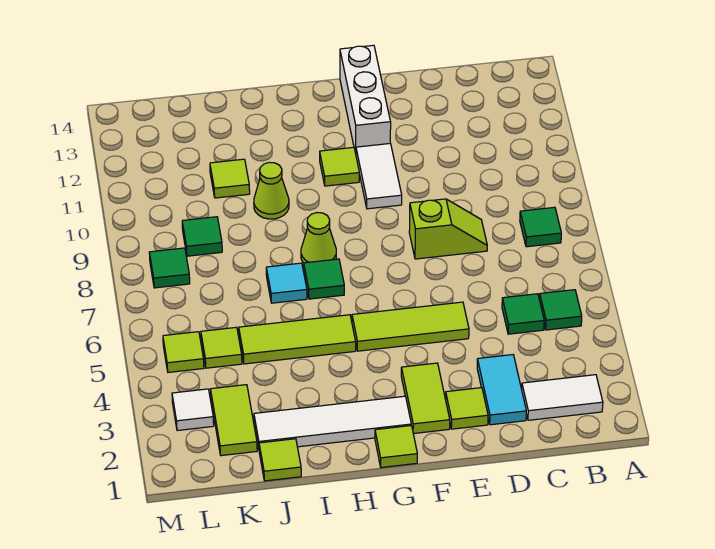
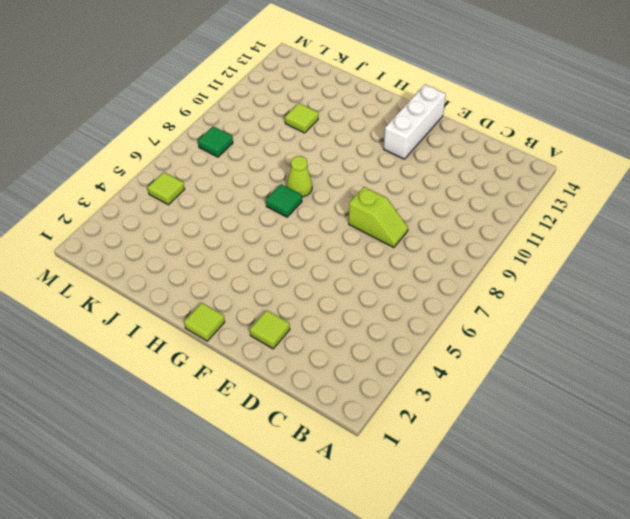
none -> white 1x2 tile [522,375,603,420]
none -> green 1x1 tile [539,290,582,330]
none -> green 1x1 tile [520,207,561,247]

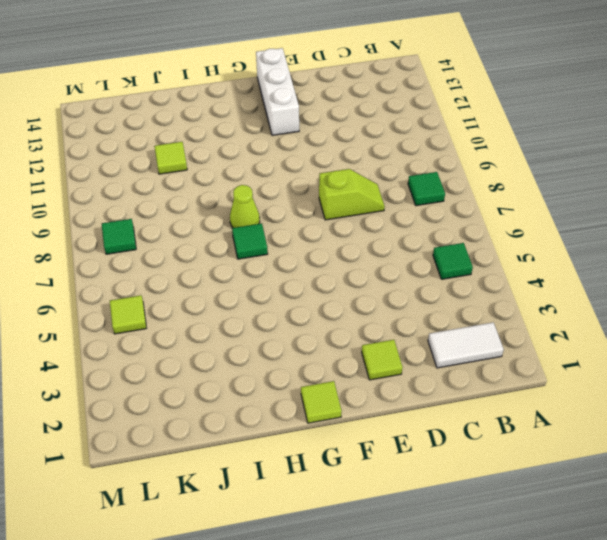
none -> green 1x1 tile [502,294,544,334]
none -> cyan 1x2 tile [477,355,526,425]
none -> lime 1x3 tile [352,302,469,351]

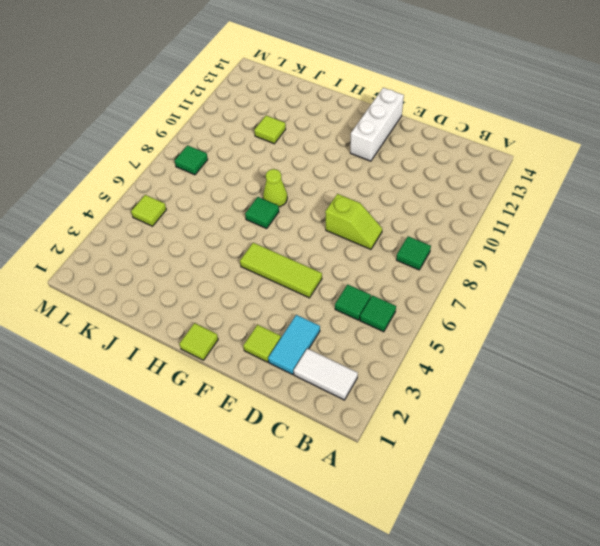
none -> lime 1x2 tile [401,363,450,434]
none -> white 1x2 tile [356,143,402,209]
none -> white 1x4 tile [254,396,411,448]

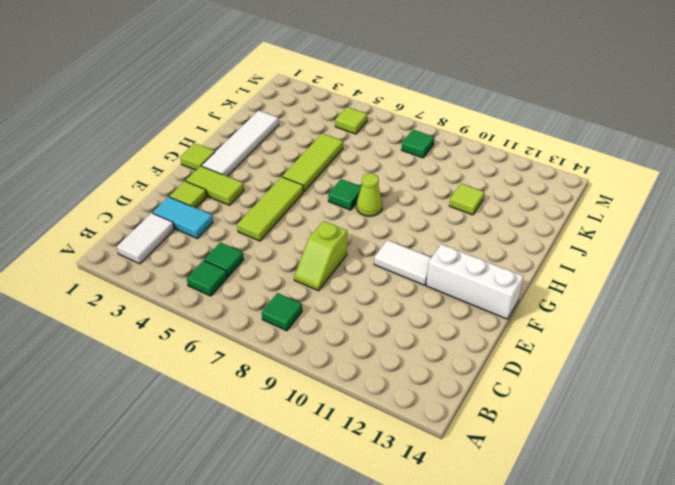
none -> lime 1x1 tile [320,147,359,186]
none -> cyan 1x1 tile [266,263,307,303]
none -> lime 1x1 cone [254,162,289,219]

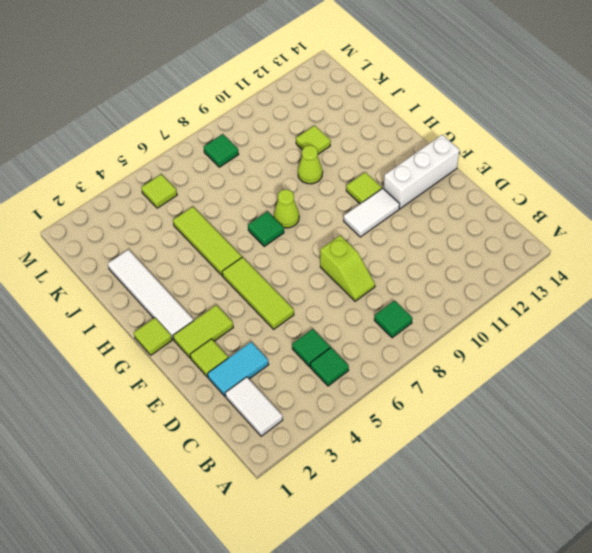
none -> cyan 1x1 tile [266,263,307,303]
none -> lime 1x1 tile [259,439,301,481]
none -> lime 1x2 tile [210,385,257,456]

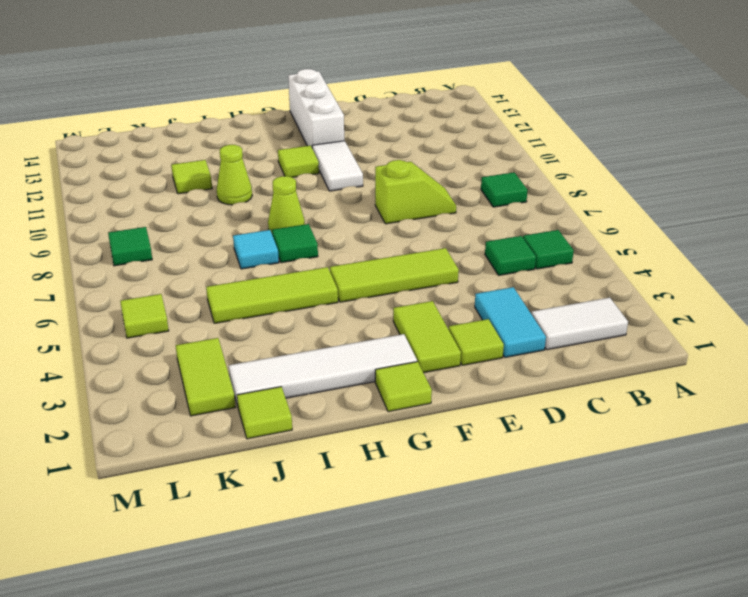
none -> lime 1x1 tile [201,327,242,368]
none -> green 1x1 tile [182,217,222,256]
none -> white 1x1 tile [172,389,214,431]

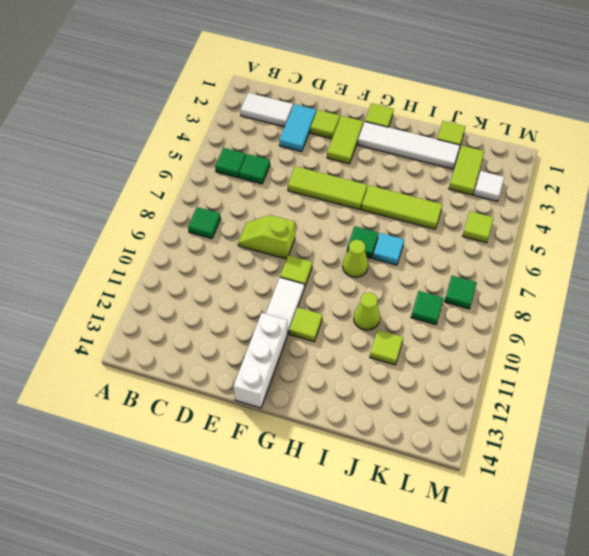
lime 1x1 tile [280,255,312,288] -> lime 1x1 tile moved to [201,327,242,368]

